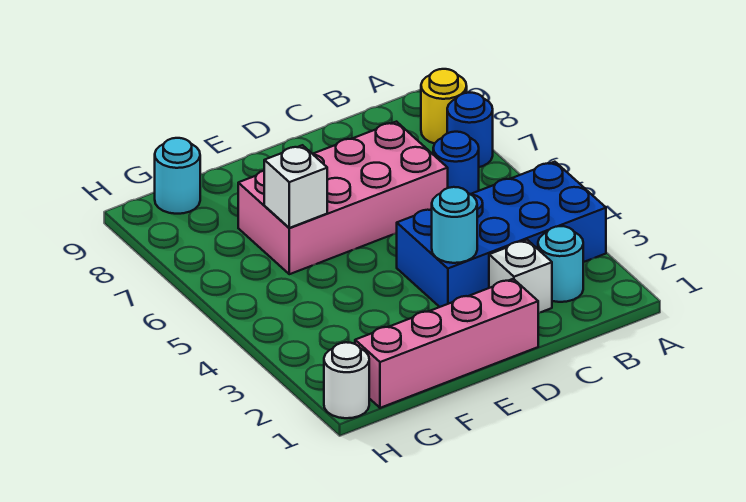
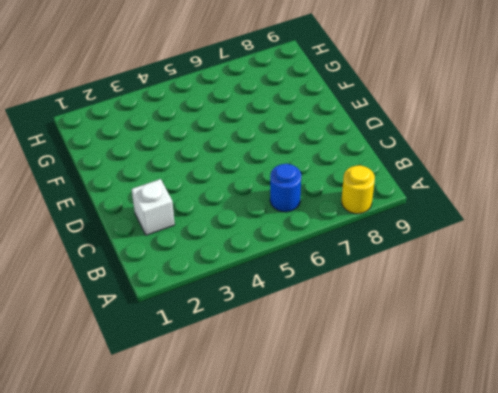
none -> blue 2x4 brick [397,162,606,307]
none -> blue 1x1 round brick [447,93,493,167]
none -> cyan 1x1 round brick [538,226,583,302]

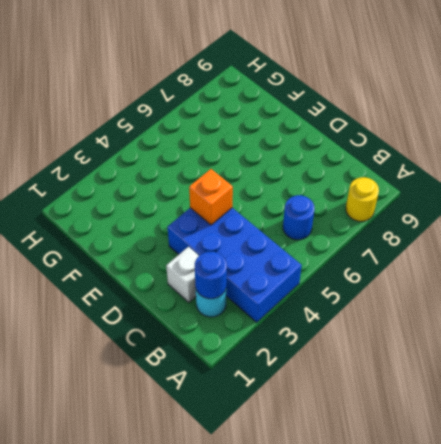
blue 1x1 round brick [195,252,227,299] -> blue 1x1 round brick moved to [447,93,493,167]
orange 1x1 brick [189,169,233,225] -> none
none -> pink 2x4 brick [238,122,448,274]
none -> pink 1x4 brick [355,279,538,408]
none -> cyan 1x1 round brick [155,138,200,214]

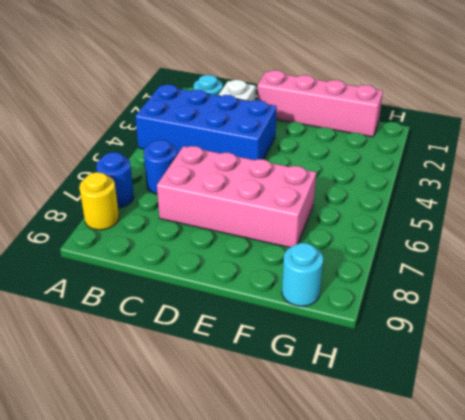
none -> white 1x1 round brick [324,342,369,418]
none -> cyan 1x1 round brick [432,187,477,263]
none -> white 1x1 brick [264,145,327,228]

